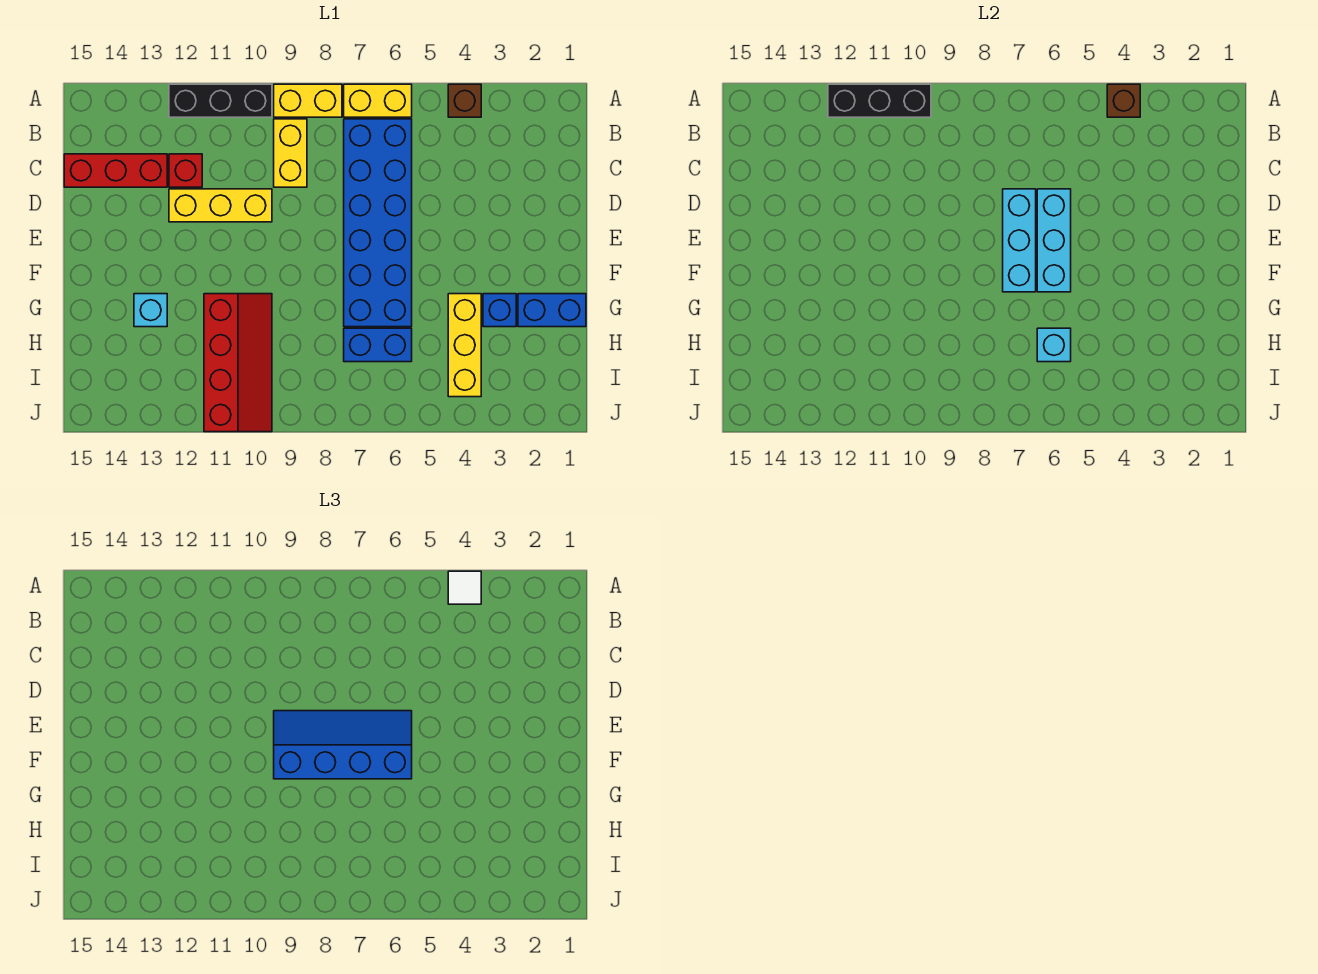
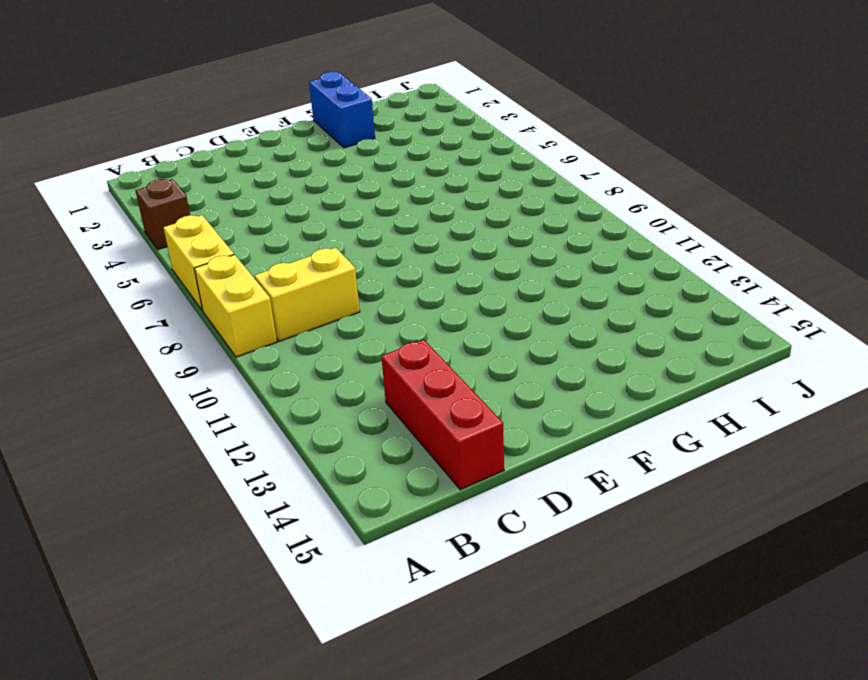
none -> black 1x3 brick [169,84,272,117]
none -> blue 2x6 brick [344,119,412,327]
none -> red 1x1 brick [169,154,202,187]

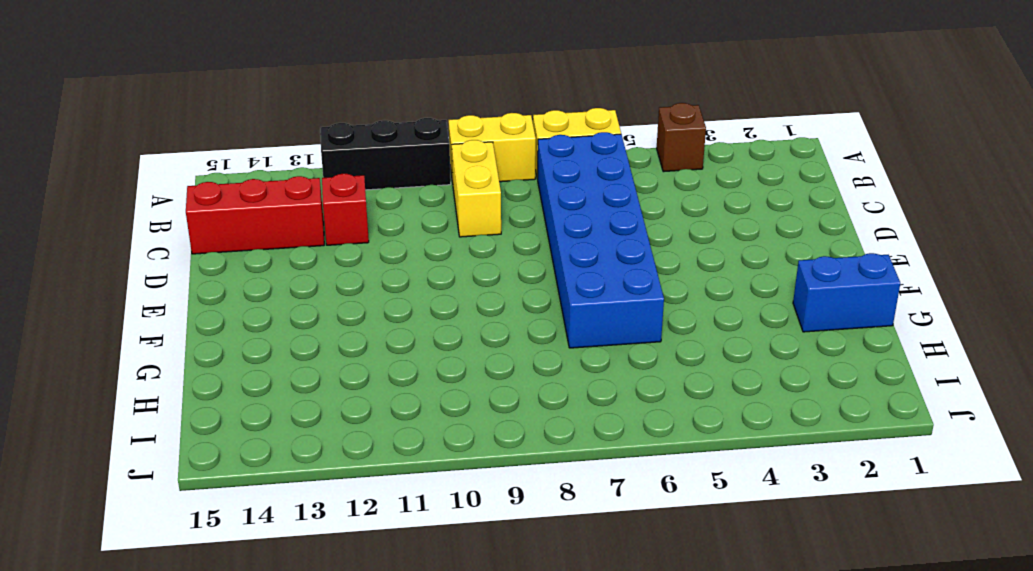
none -> yellow 1x3 brick [169,189,272,222]
none -> blue 1x1 brick [483,294,516,327]
none -> yellow 1x3 brick [448,294,481,397]

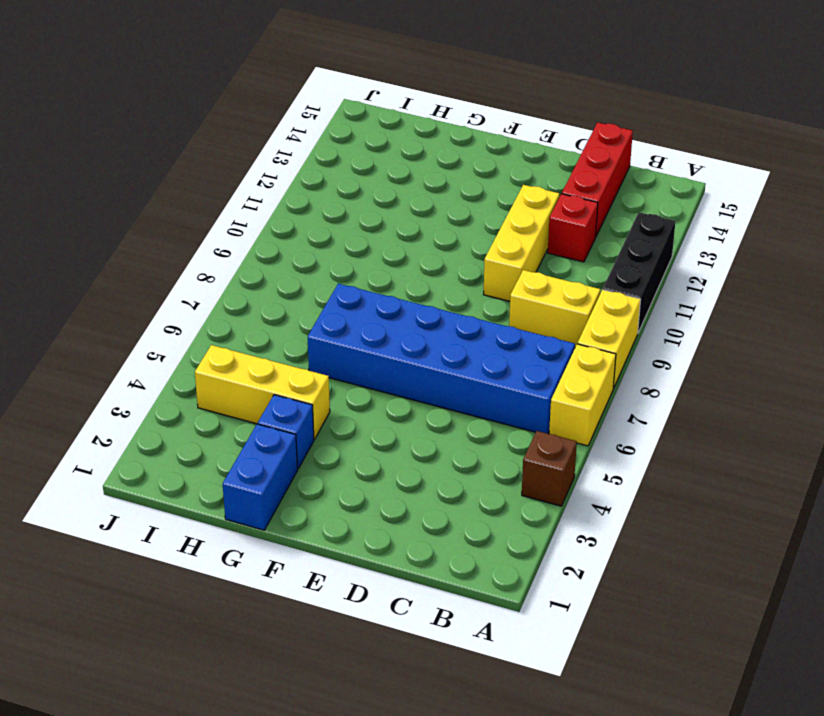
none -> red 2x4 slope [204,294,272,432]
none -> cyan 1x1 brick [134,294,167,327]
none -> blue 1x2 brick [344,328,412,362]

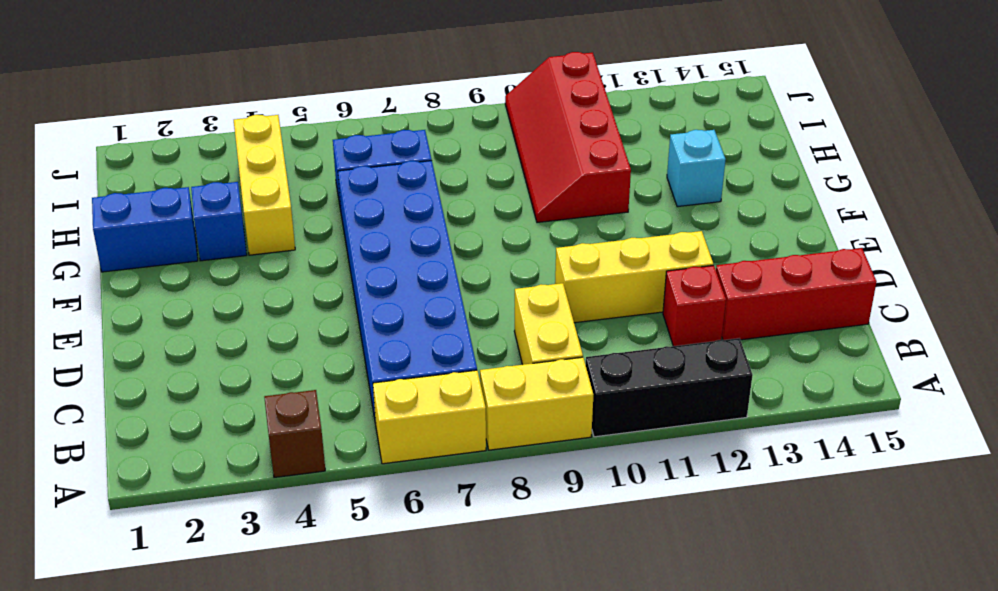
none -> brown 1x1 brick [1107,84,1140,117]
none -> black 1x3 brick [828,84,931,117]
none -> cyan 1x3 brick [1037,189,1071,292]

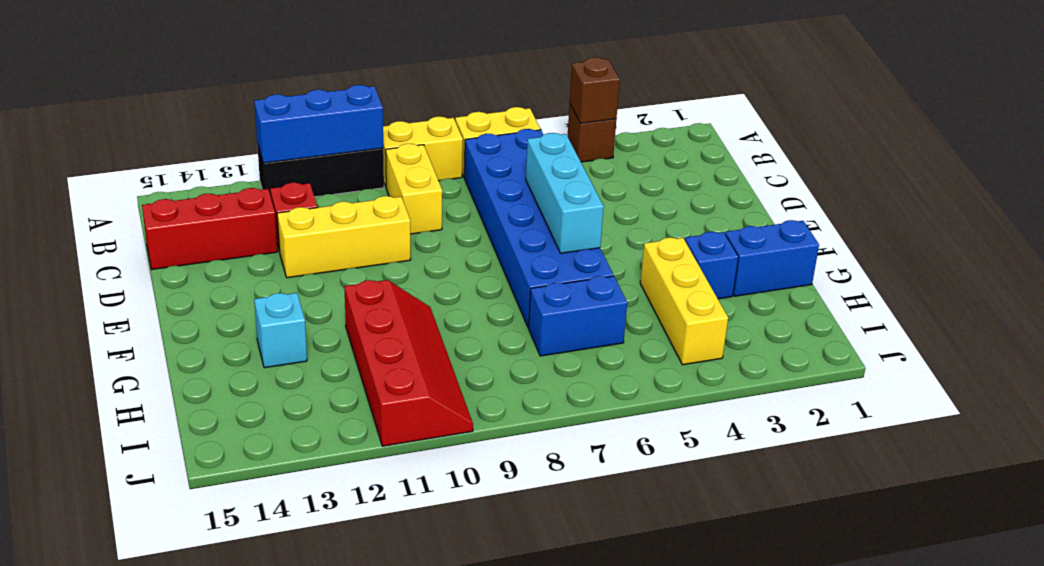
blue 1x3 brick [254,85,383,163] -> black 1x3 brick [828,84,931,117]
none -> cyan 1x3 brick [1003,189,1036,292]
none -> cyan 1x1 brick [1037,328,1071,362]
none -> white 1x1 tile [448,571,481,604]

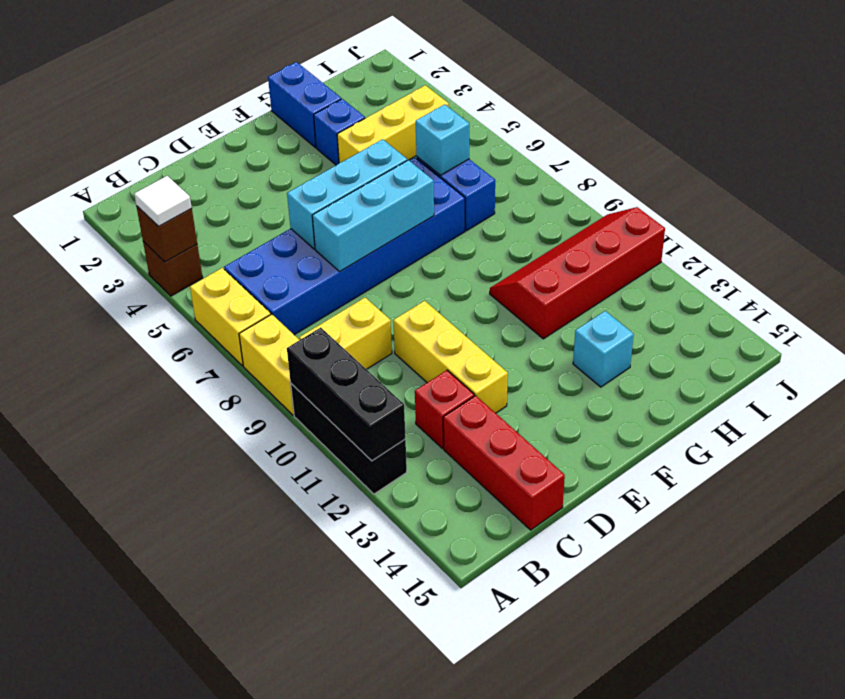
none -> blue 2x4 slope [274,711,412,779]

